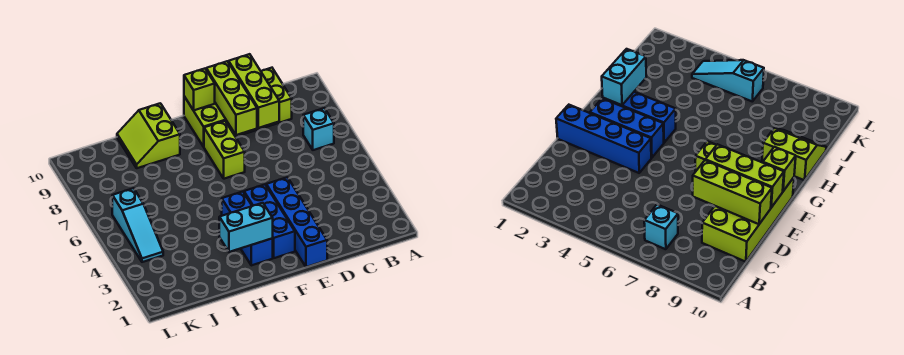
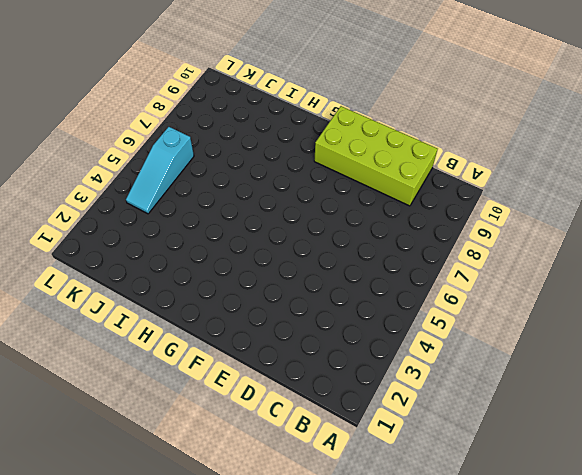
none -> cyan 1x1 brick [303,108,334,150]
none -> blue 1x4 brick [266,177,327,267]
none -> blue 1x3 brick [244,185,295,258]

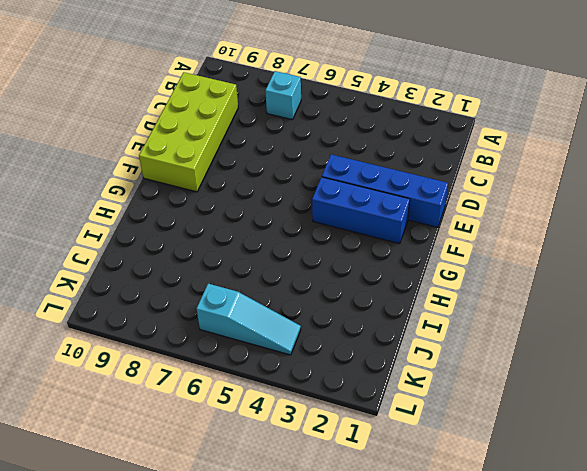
none -> lime 1x2 brick [204,121,245,179]
none -> blue 1x3 brick [222,192,273,265]
none -> lime 2x2 slope [117,103,180,168]

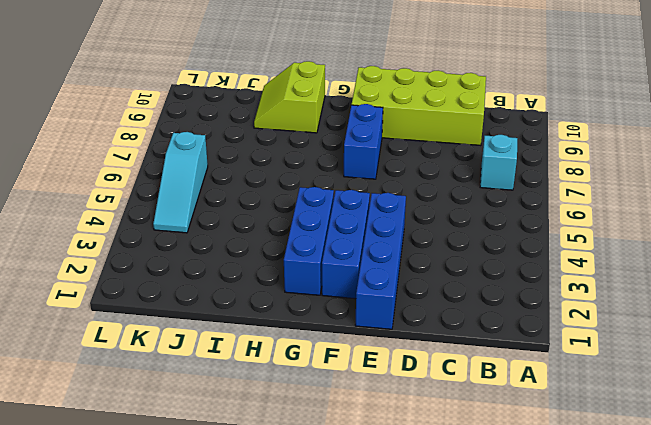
blue 1x2 brick [344,104,383,179] -> lime 1x2 brick [204,121,245,179]
none -> lime 1x3 brick [229,54,279,128]
none -> lime 1x3 brick [206,61,257,135]
none -> lime 1x1 brick [184,69,215,110]

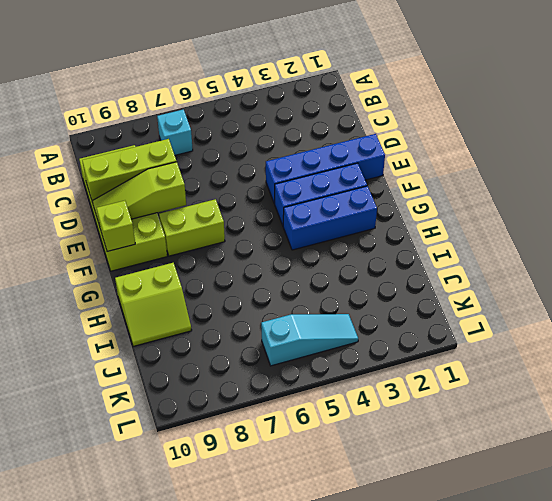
lime 1x3 slope [92,162,186,223] -> lime 1x3 brick [206,61,257,135]
none -> cyan 1x2 brick [219,203,273,252]

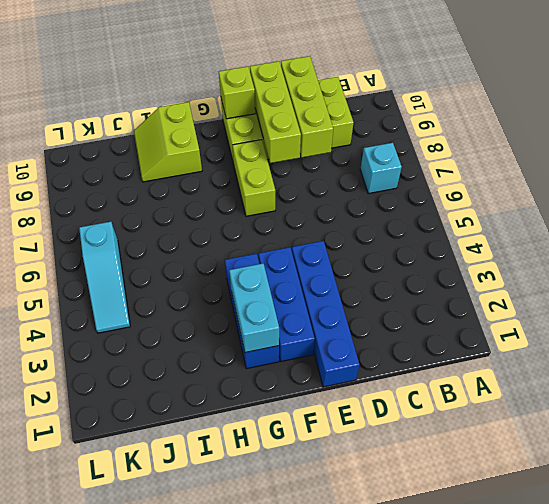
cyan 1x2 brick [229,264,279,352] -> cyan 1x2 brick turned to [219,203,273,252]

